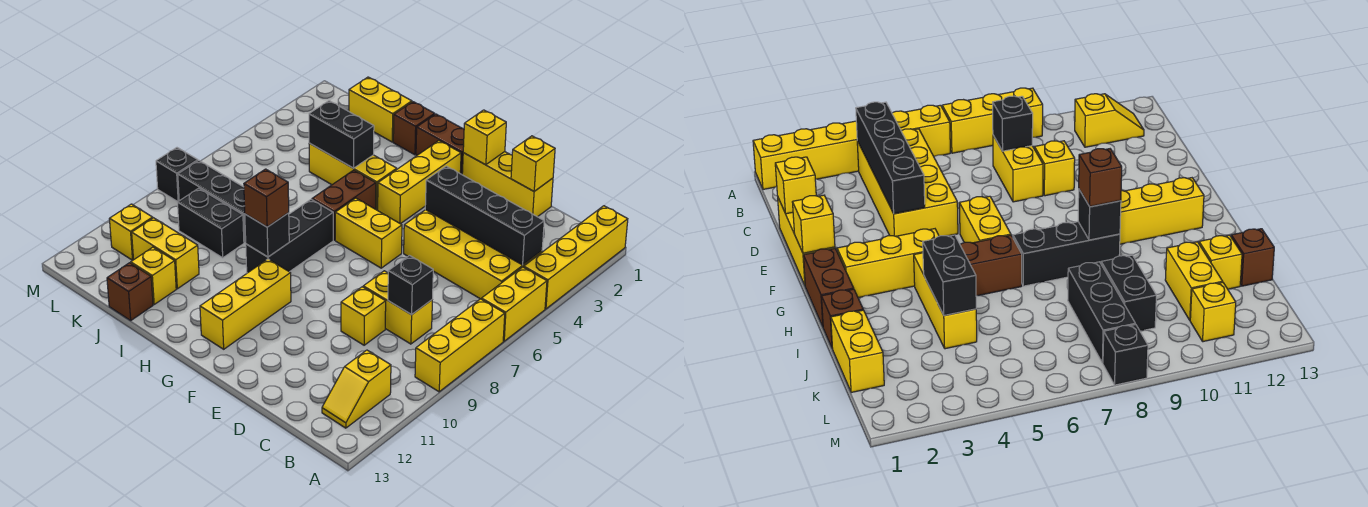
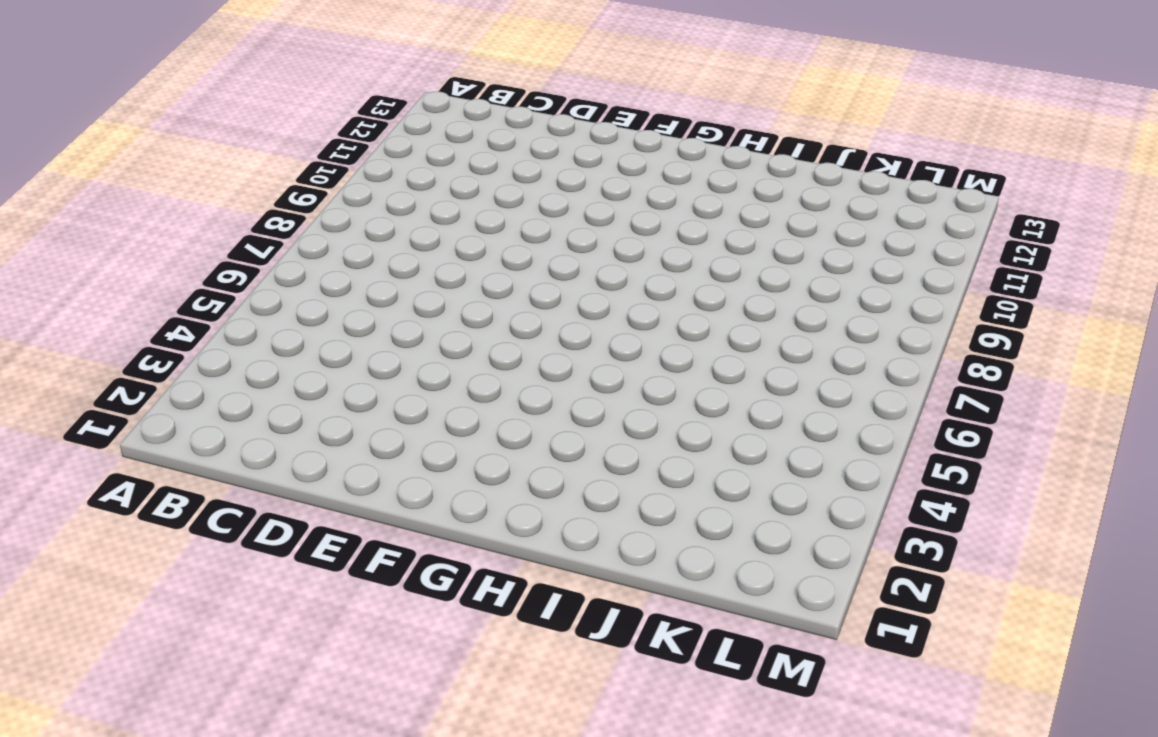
none -> yellow 1x4 brick [524,206,628,309]
none -> yellow 1x2 brick [482,267,547,341]
none -> yellow 1x3 brick [415,299,505,392]
none -> yellow 2x4 brick [404,210,542,299]

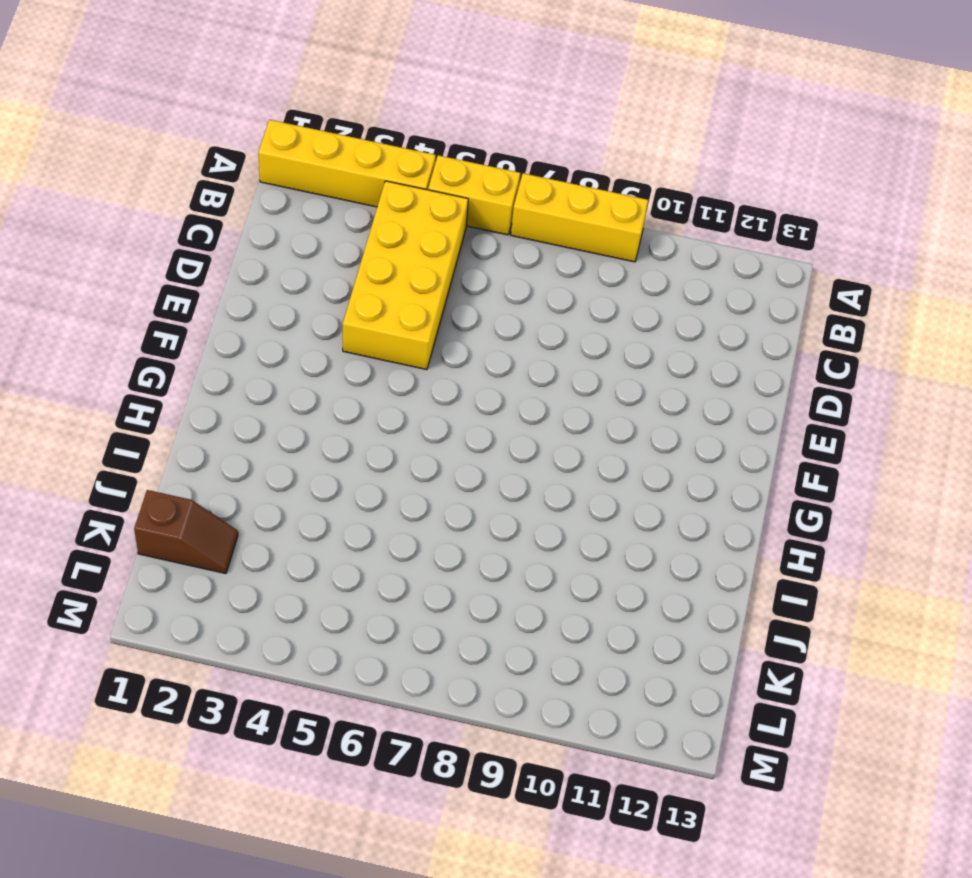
brown 1x2 slope [134,490,238,574] -> yellow 1x2 brick [349,77,412,142]
none -> yellow 1x2 slope [322,350,391,428]
none -> yellow 1x2 brick [363,271,432,344]
none -> yellow 1x3 brick [462,152,553,217]
none -> yellow 1x1 brick [341,287,386,345]

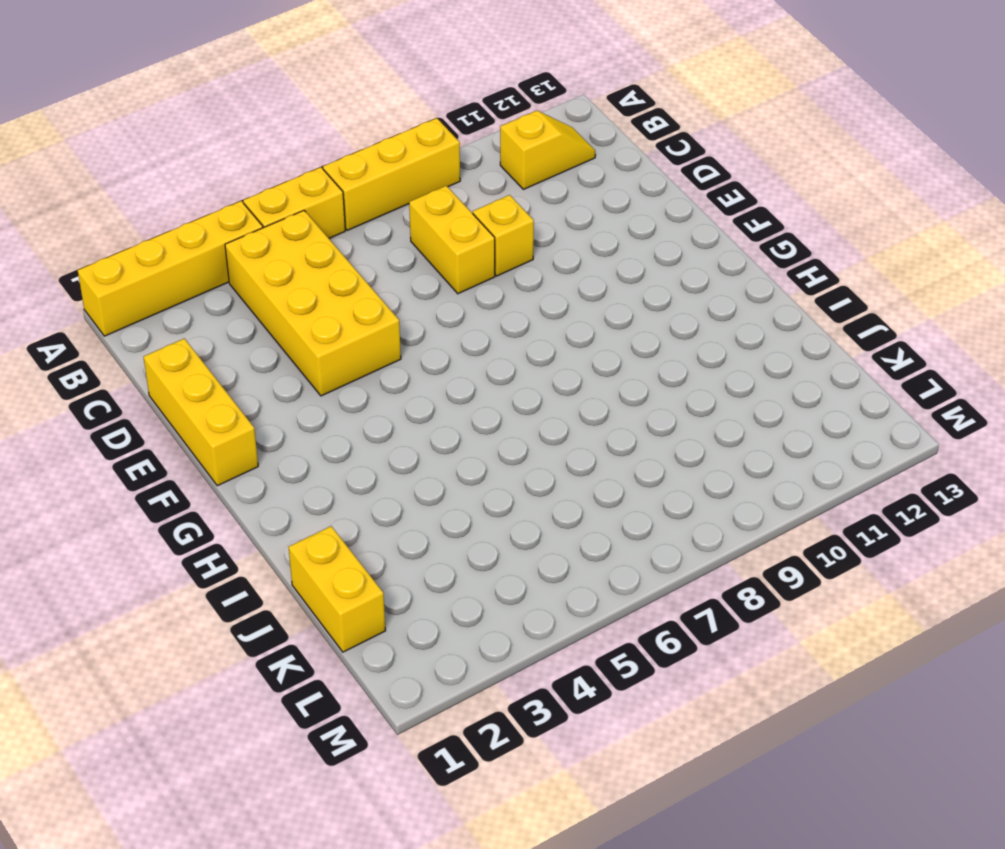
none -> yellow 1x2 brick [335,198,402,268]
none -> brown 1x2 brick [416,114,464,174]
none -> yellow 1x3 brick [378,141,461,224]
none -> yellow 1x3 brick [200,259,291,349]

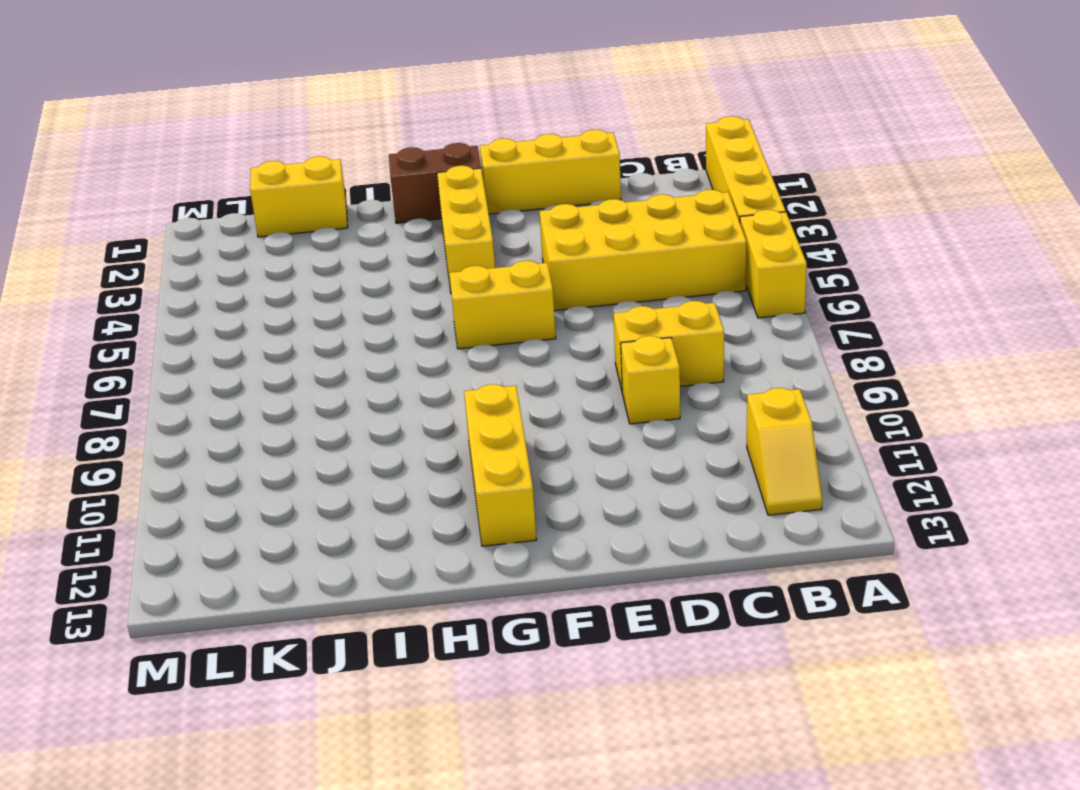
none -> yellow 1x3 brick [415,299,505,392]
none -> yellow 1x3 brick [309,143,397,210]
none -> brown 1x2 brick [312,170,376,240]
none -> black 1x3 brick [246,199,333,273]

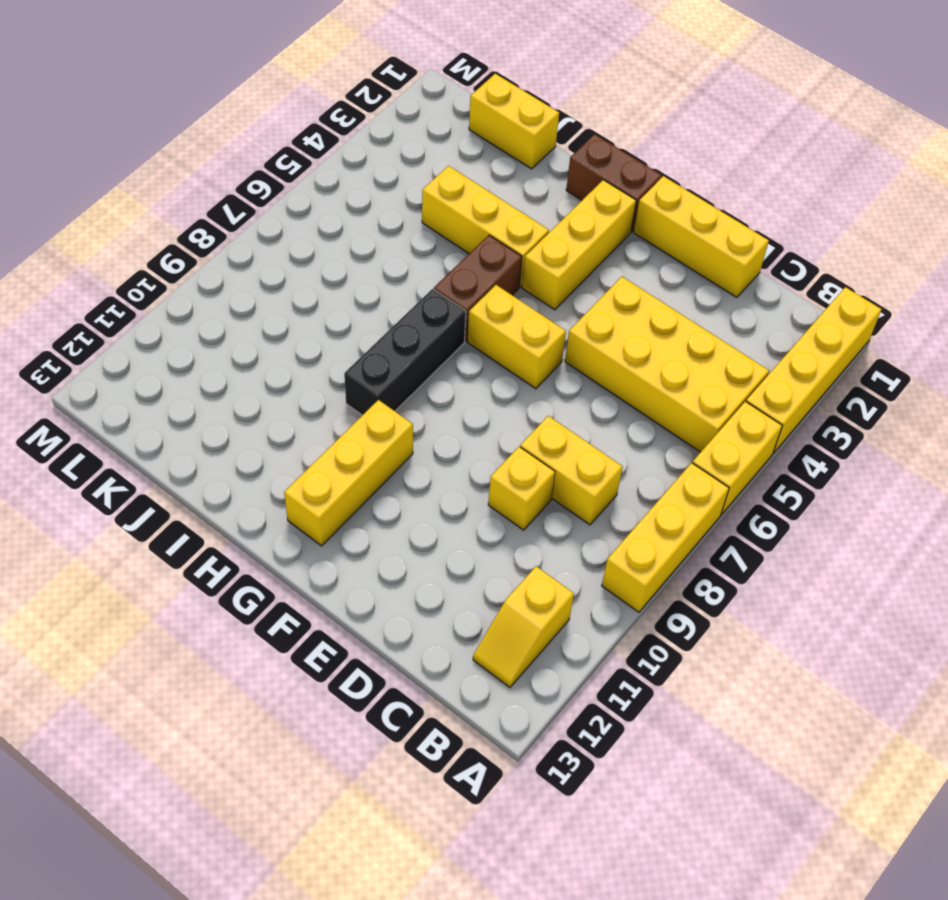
none -> brown 1x1 brick [393,102,435,155]
none -> black 1x3 brick [178,161,246,243]
none -> black 1x2 brick [178,188,244,258]
none -> yellow 1x2 brick [132,218,199,289]

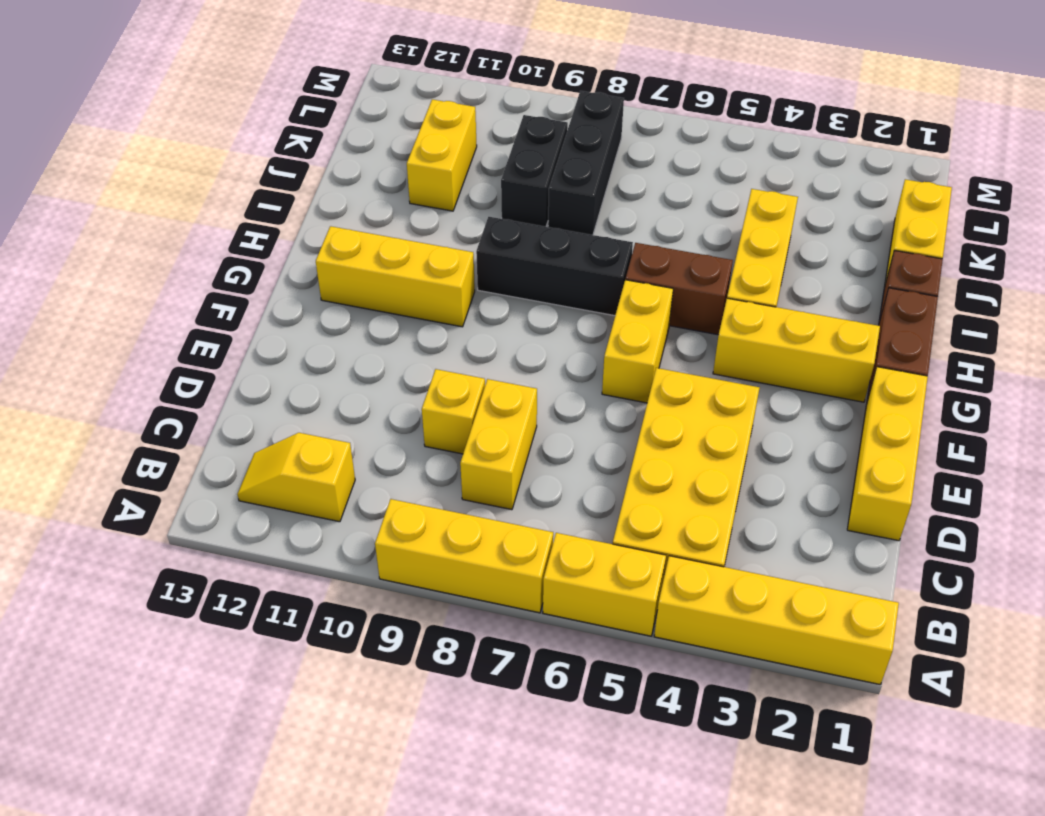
none -> yellow 1x1 brick [131,247,176,304]
none -> brown 1x1 brick [107,263,153,320]
none -> yellow 1x1 brick [110,204,153,260]
none -> black 1x1 brick [156,148,198,202]

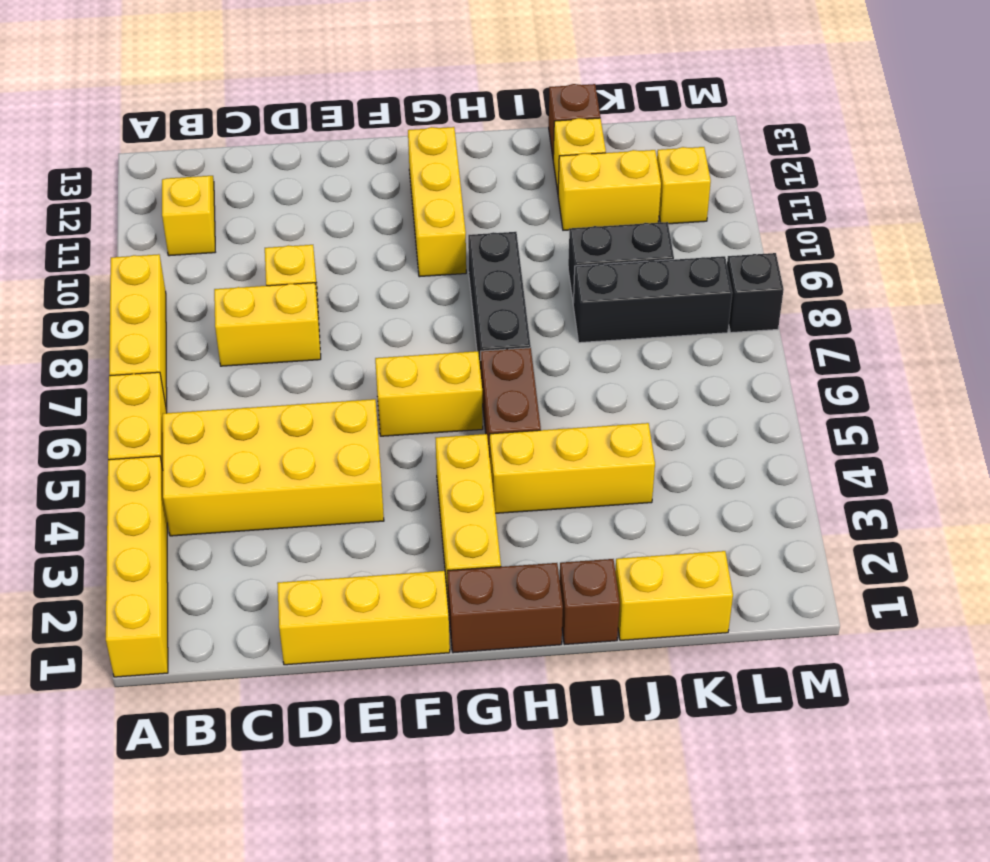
none -> black 1x4 brick [425,166,544,265]
none -> black 1x1 brick [388,256,433,315]
none -> yellow 1x1 brick [511,136,555,191]
none -> yellow 1x1 brick [463,110,506,165]

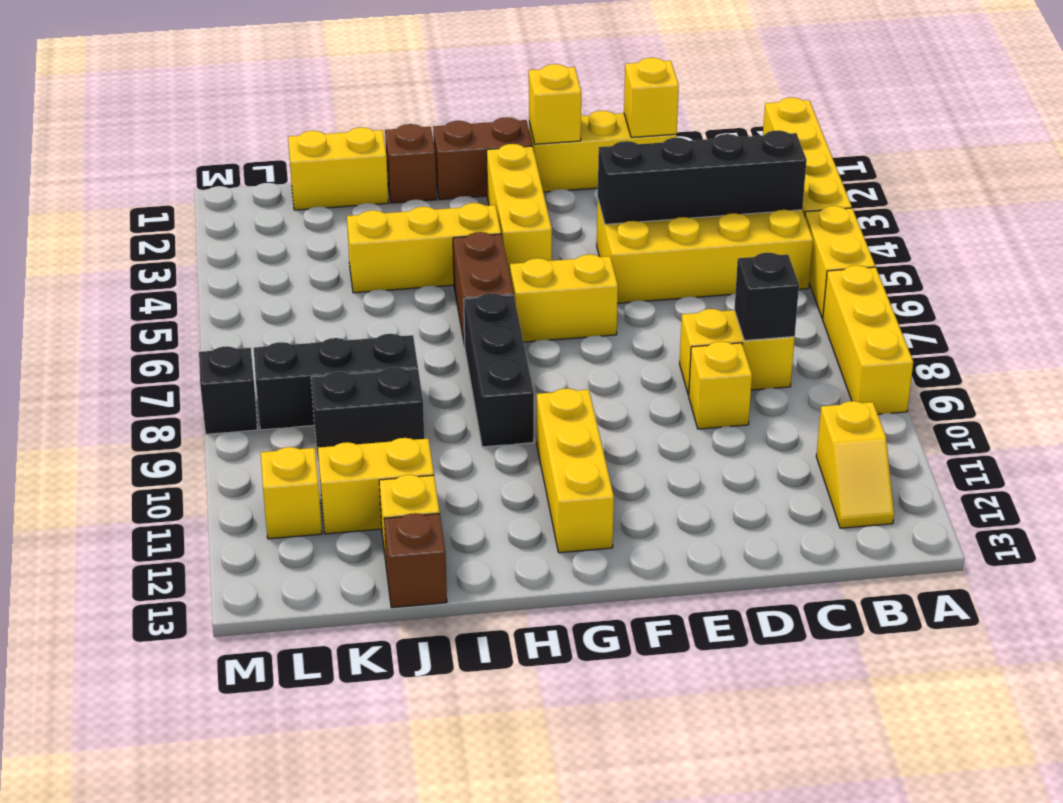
none -> black 1x1 brick [245,213,289,257]
none -> black 1x2 brick [309,101,374,168]
none -> brown 1x1 brick [244,169,289,227]

